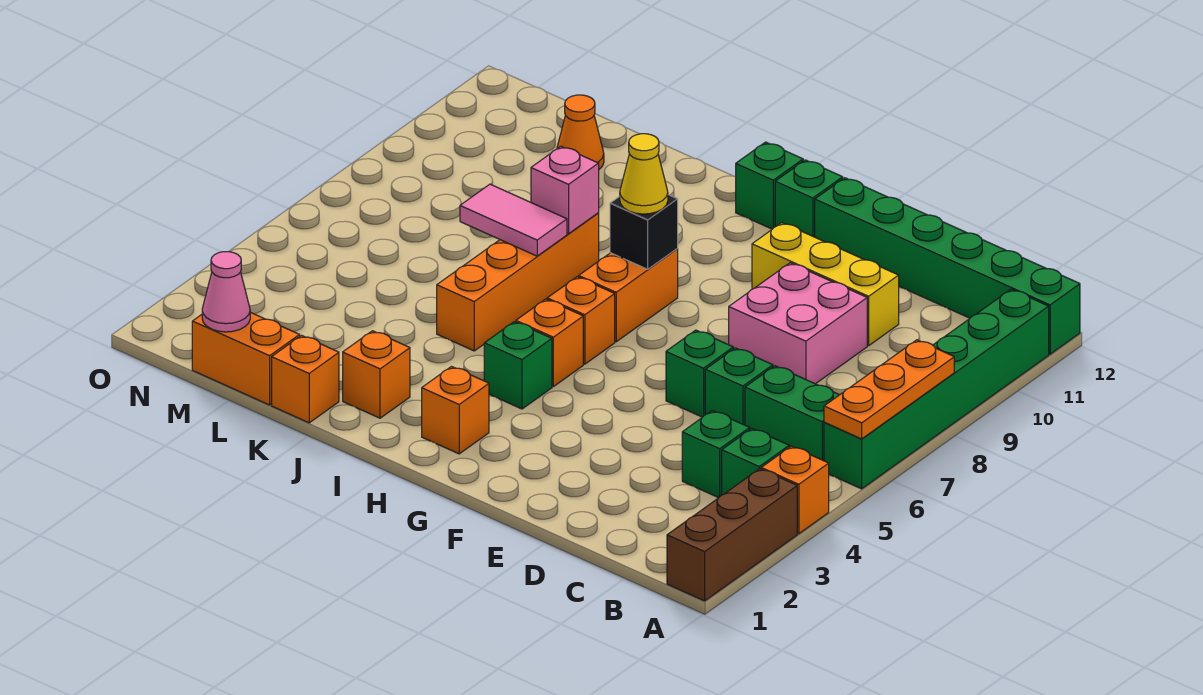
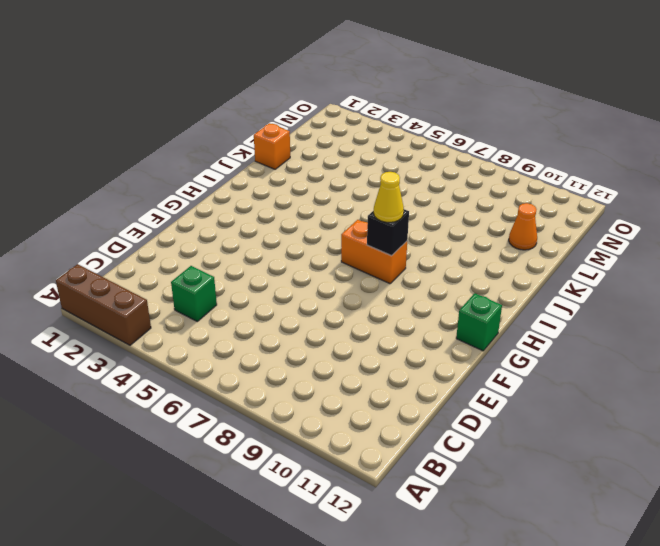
none -> orange 1x1 brick [761,446,829,534]
none -> green 1x6 brick [824,289,1049,489]
none -> green 1x6 brick [815,178,1080,354]

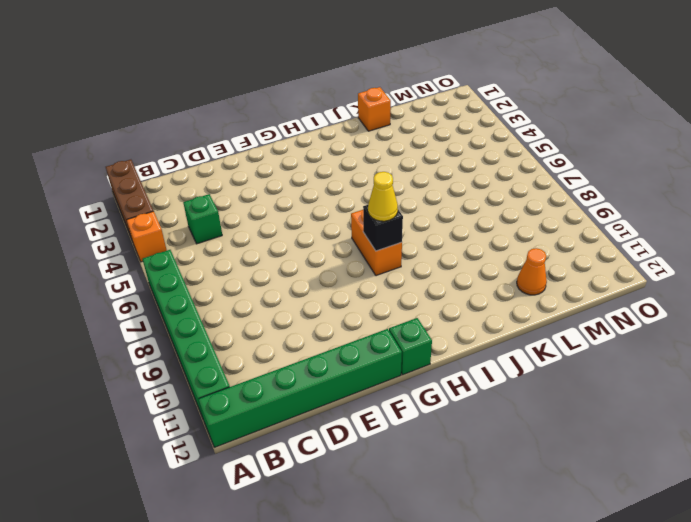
none -> green 1x1 brick [722,428,789,495]
none -> green 1x2 brick [745,366,839,461]
none -> green 1x1 brick [705,348,773,425]

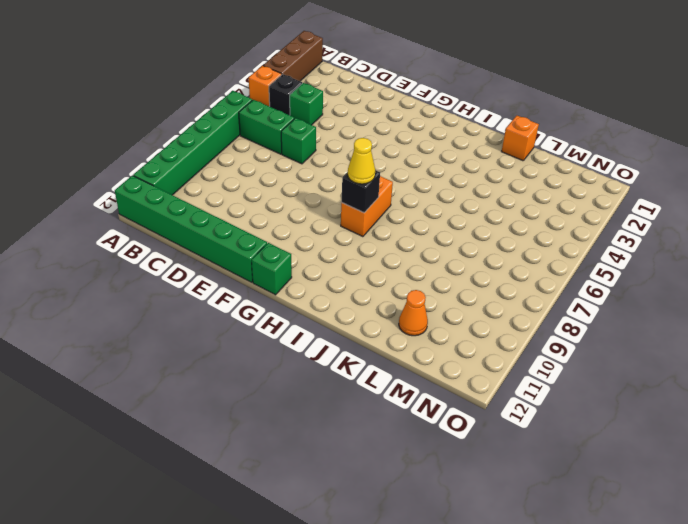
black 1x1 brick [269,74,302,115] -> green 1x1 brick [722,428,789,495]
none -> pink 2x2 brick [729,263,867,384]
none -> yellow 1x3 brick [752,223,899,346]
none -> green 1x1 brick [666,330,733,417]

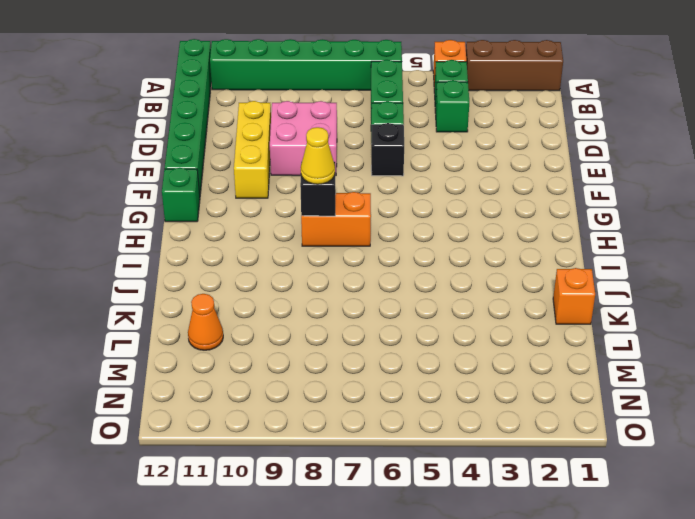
black 1x1 brick [371,123,404,176] -> green 1x1 brick [666,330,733,417]
none -> orange 1x1 brick [422,366,489,454]
none -> green 1x1 brick [484,322,552,409]
none -> orange 1x1 brick [516,299,583,387]

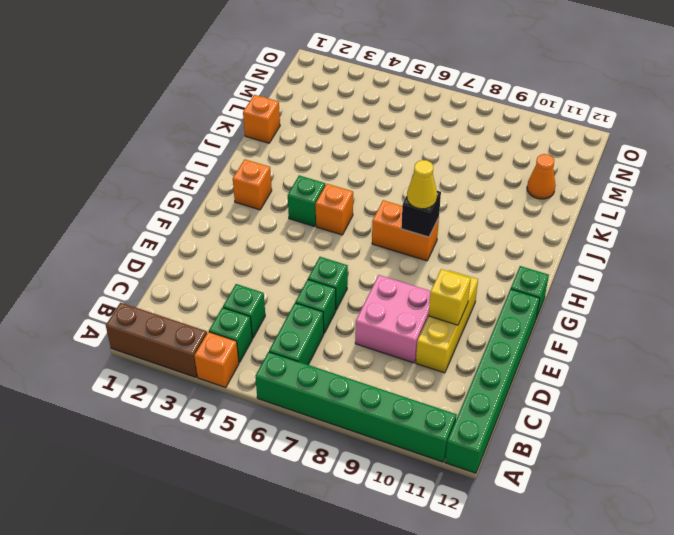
yellow 1x1 brick [429,269,471,325] -> none
none -> orange 1x1 brick [547,277,615,364]
none -> green 1x1 brick [736,142,803,229]
none -> orange 1x1 brick [343,331,410,418]

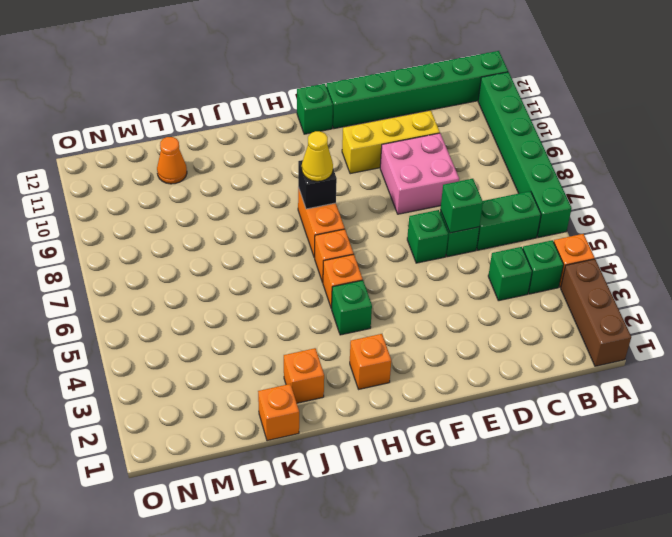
green 1x1 brick [440,179,483,233] -> green 1x1 brick moved to [736,142,803,229]
none -> orange 1x4 brick [437,213,599,351]
none -> orange 1x2 brick [192,312,300,405]
none -> orange 1x3 plate [824,340,954,439]

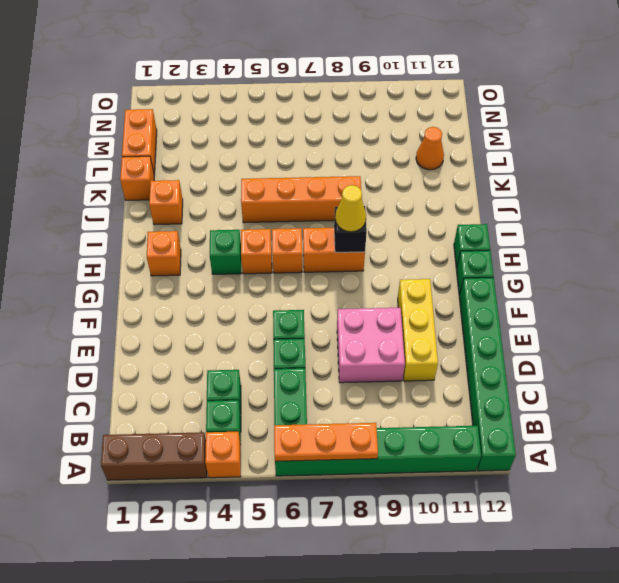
none -> pink 1x2 tile [460,184,567,256]
none -> pink 1x1 brick [531,146,599,234]
none -> pink 1x1 cone [202,252,250,332]

